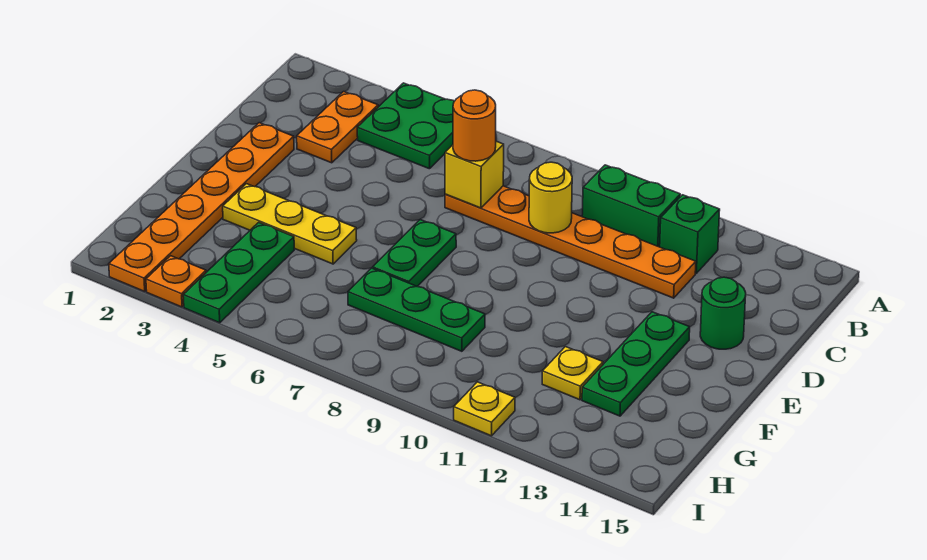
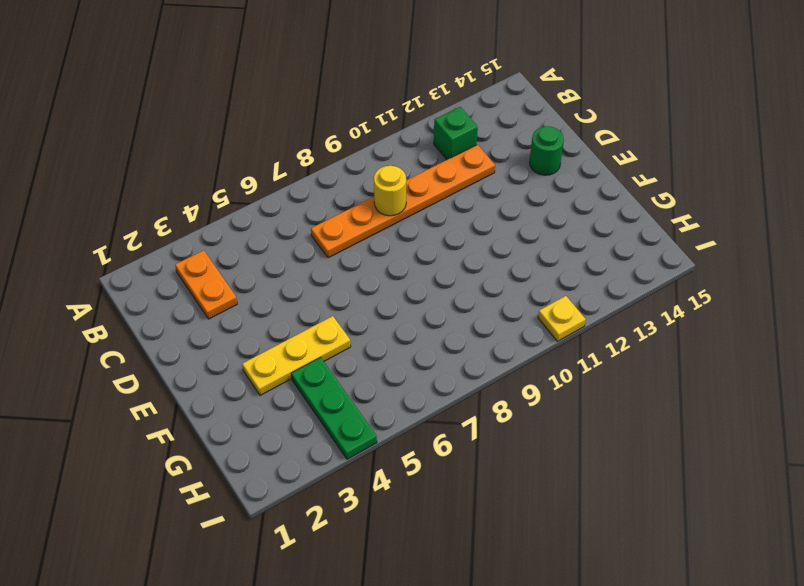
none -> green 2x2 plate [357,83,454,169]
none -> green 1x2 brick [582,165,680,247]
none -> orange 1x6 plate [109,123,294,292]

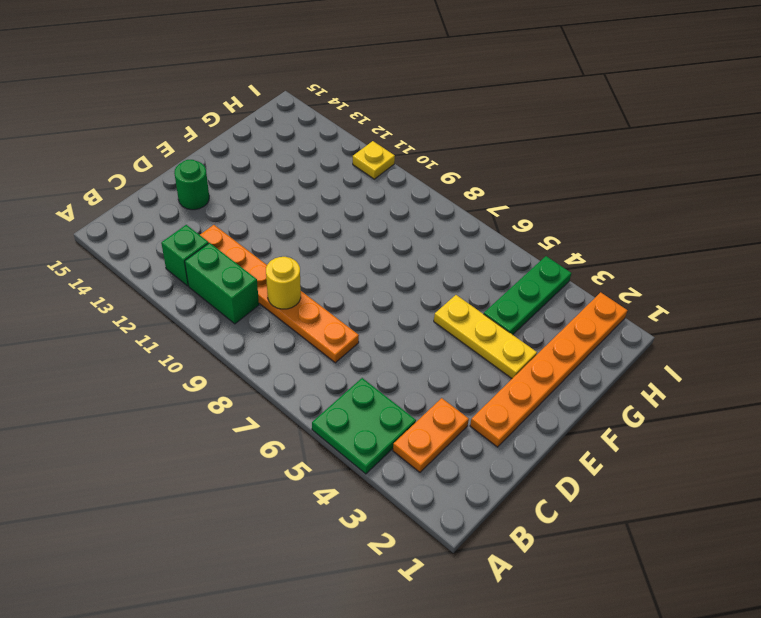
none -> green 1x2 plate [373,220,456,286]
none -> green 1x3 plate [582,312,690,416]
none -> green 1x3 plate [348,268,485,351]

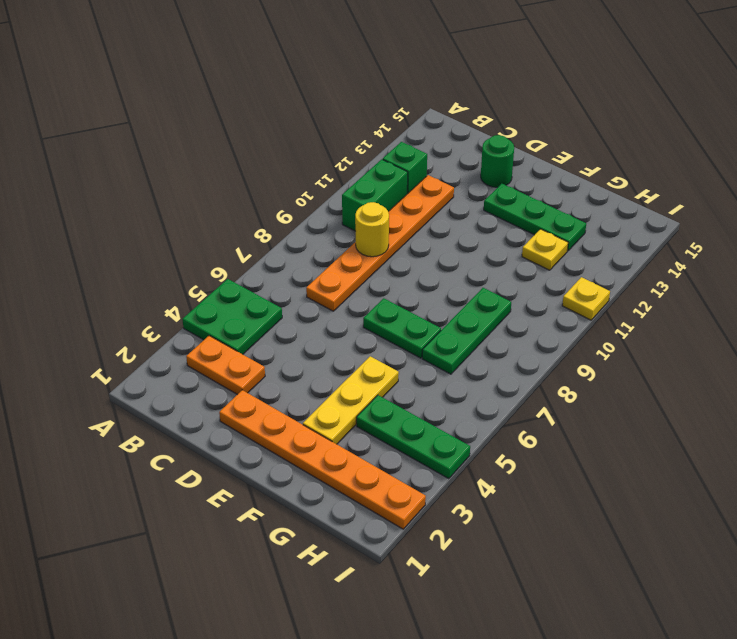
none -> orange 1x1 plate [146,256,206,307]
none -> yellow 1x1 brick [445,141,504,208]
none -> orange 1x1 round brick [453,90,496,161]

